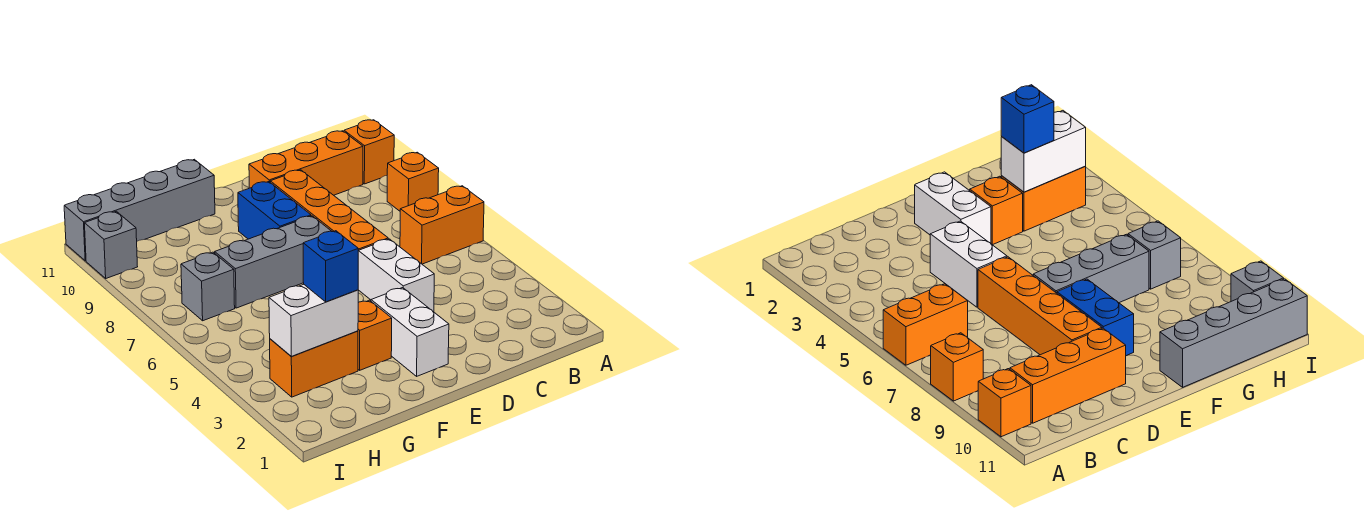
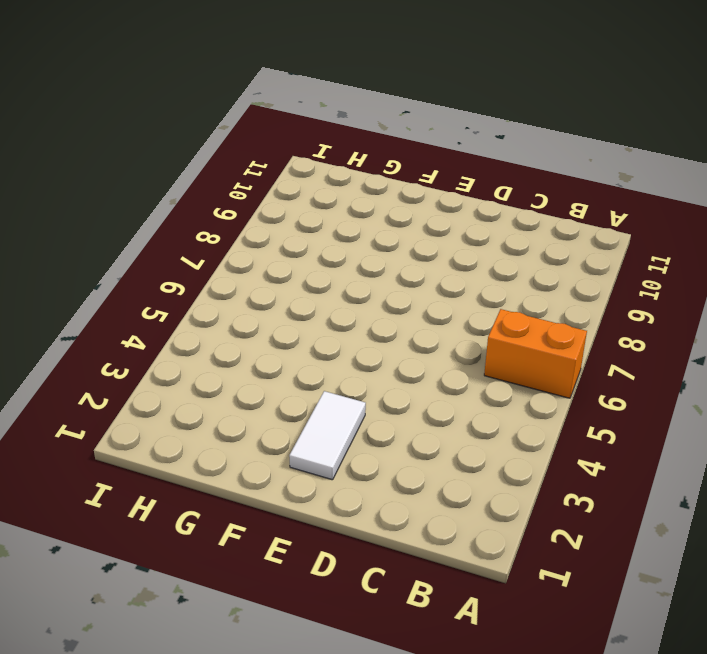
white 1x2 tile [289,391,366,480] -> white 1x2 brick [371,288,449,376]
none -> orange 1x1 brick [387,152,439,211]
none -> orange 1x1 brick [344,120,394,184]
none -> orange 1x3 brick [249,131,363,195]

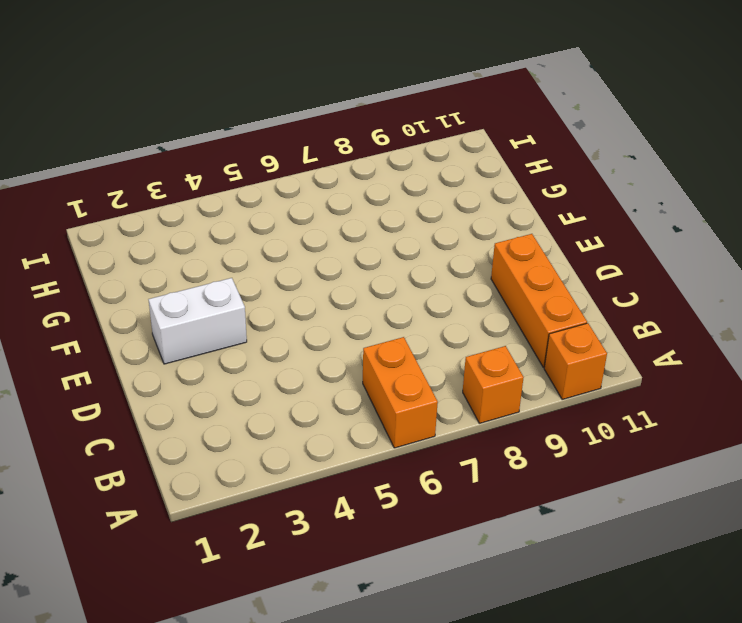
none -> white 1x2 brick [358,239,434,312]
none -> orange 1x4 brick [270,170,388,250]
none -> grey 1x3 brick [215,216,332,308]

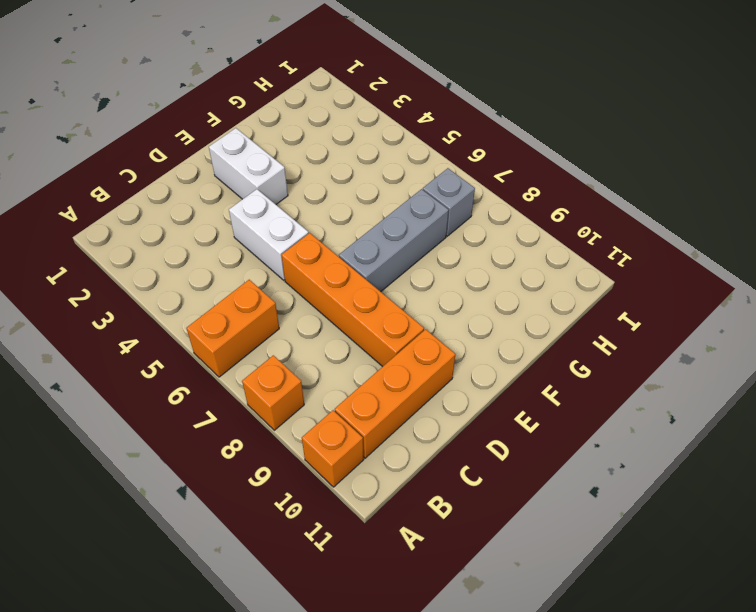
none -> blue 1x2 brick [238,182,311,239]
none -> orange 1x1 brick [358,300,392,370]
none -> grey 1x4 brick [64,159,215,261]

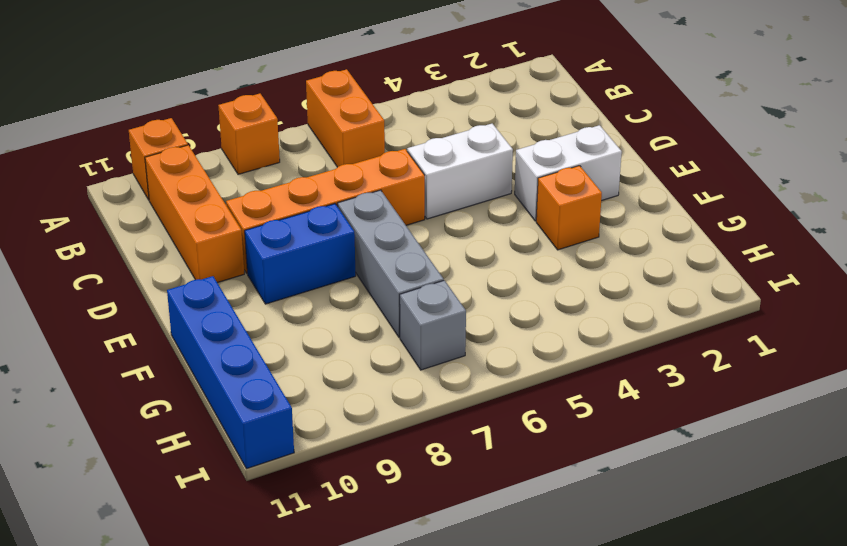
blue 1x4 brick [167,276,294,469] -> grey 1x4 brick [64,159,215,261]
none -> orange 1x2 brick [270,331,358,397]
none -> grey 1x1 brick [85,211,138,278]
none -> white 1x2 brick [269,284,358,356]

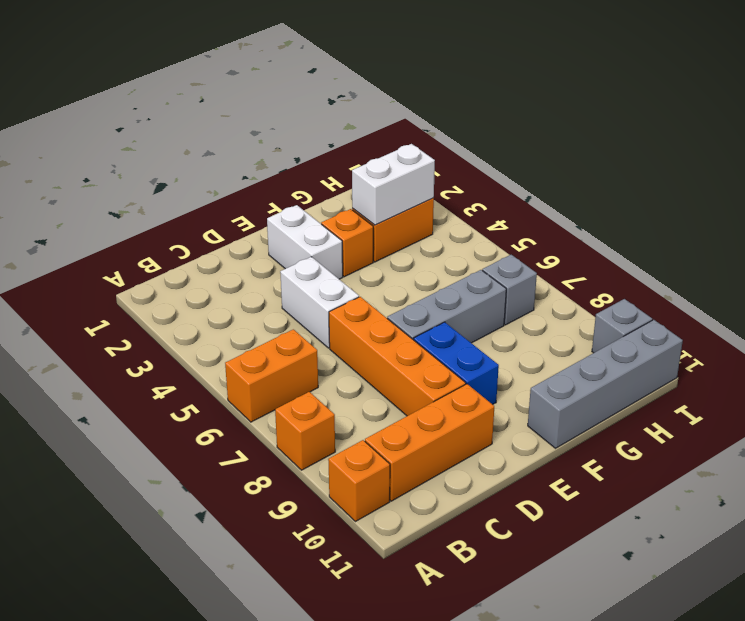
none -> blue 1x1 brick [303,231,358,302]

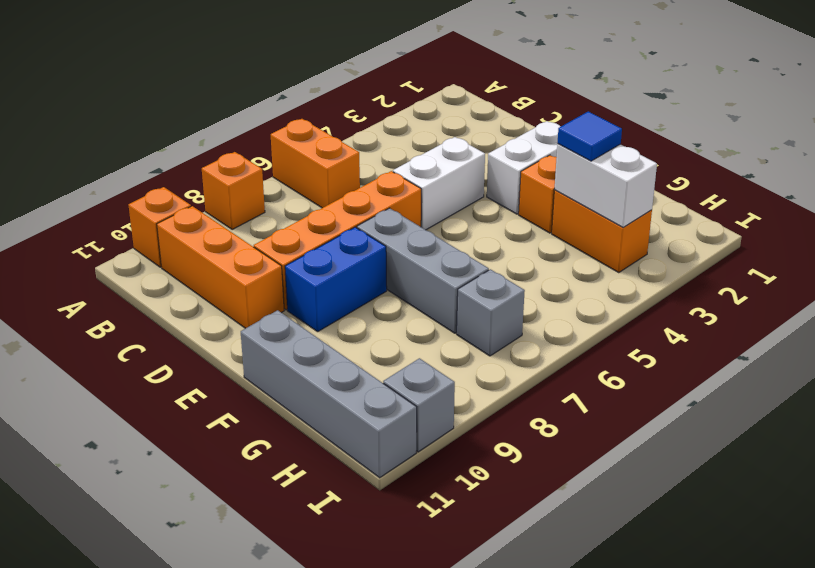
blue 1x1 tile [557,111,622,161] -> blue 1x1 brick [303,231,358,302]

